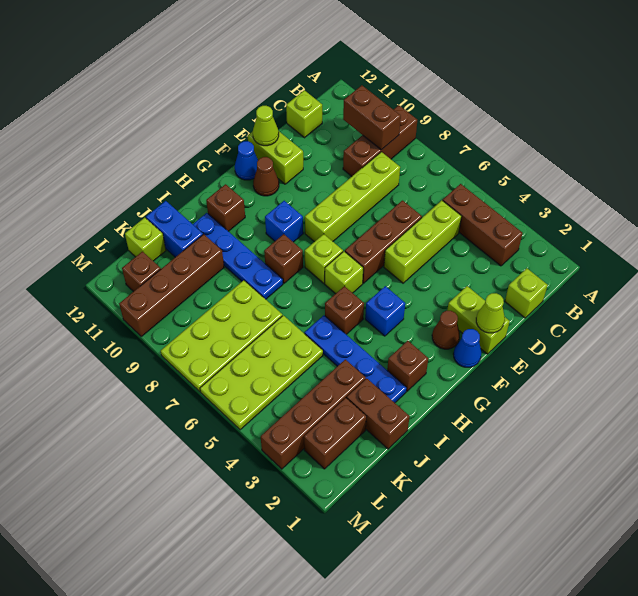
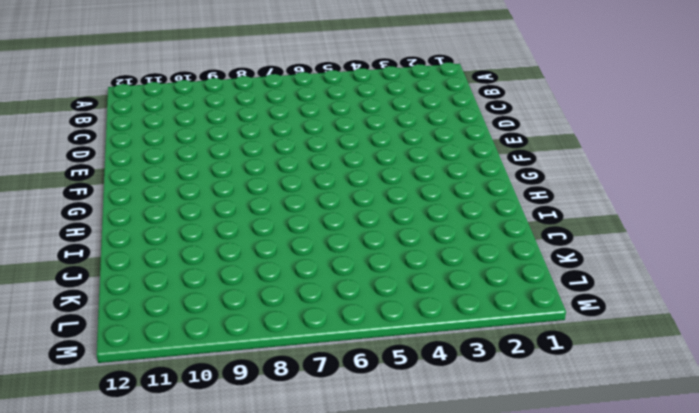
none -> brown 1x3 brick [343,105,417,176]
none -> brown 1x3 brick [443,184,523,266]
none -> lime 1x1 brick [505,268,548,318]
none -> lime 1x3 brick [384,201,462,283]

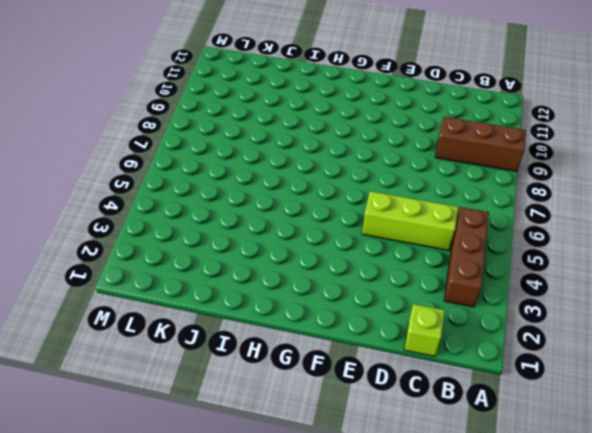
none -> lime 1x4 brick [305,152,400,242]
none -> lime 1x1 brick [286,90,322,138]
none -> brown 1x3 brick [345,201,422,283]
none -> lime 1x2 brick [447,286,510,354]

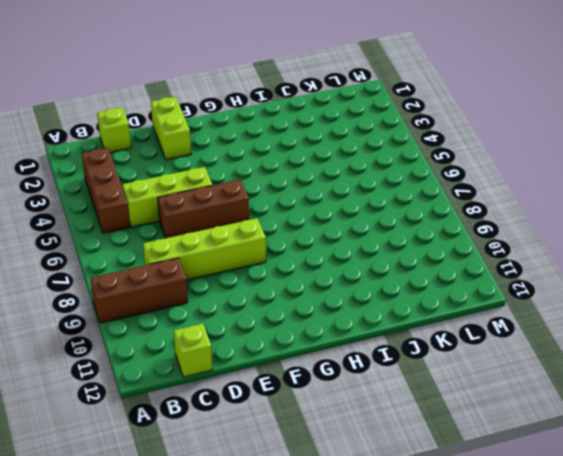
none -> lime 1x2 brick [248,131,303,184]
none -> blue 1x1 cone [453,329,481,367]
none -> brown 1x1 cone [432,311,460,349]
none -> brown 1x1 cone [253,157,279,196]

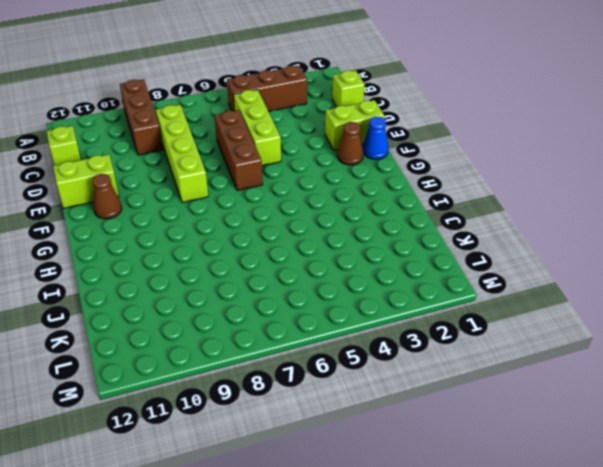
none -> blue 1x1 cone [235,141,258,180]
none -> blue 1x1 brick [365,286,405,336]
none -> lime 1x1 brick [325,251,363,294]
none -> lime 1x1 brick [305,234,343,283]

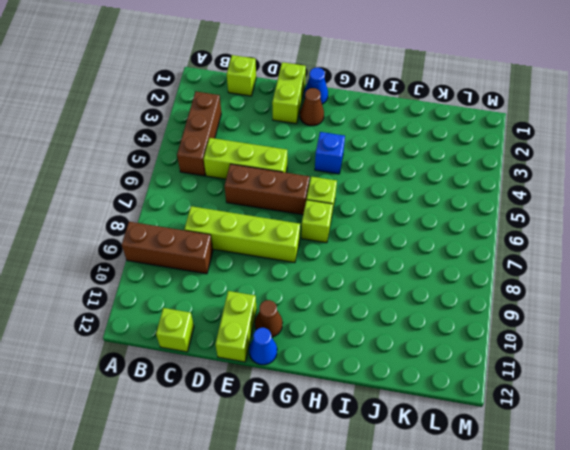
none -> blue 1x1 brick [265,201,303,242]
none -> brown 1x1 brick [387,341,428,391]
none -> brown 1x1 brick [325,286,364,334]
none -> brown 1x1 brick [264,234,303,283]

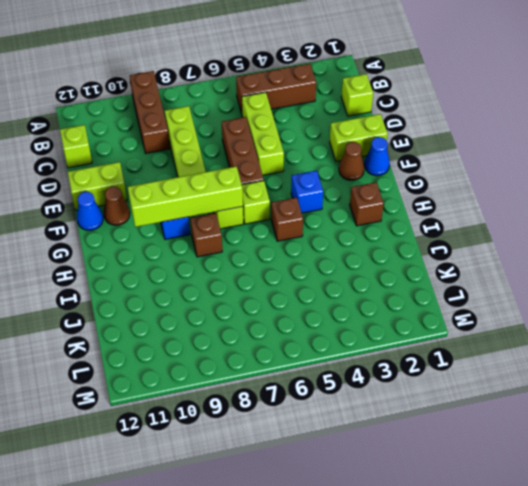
lime 1x4 brick [128,166,243,227] -> none
none -> brown 1x1 brick [206,184,245,231]
none -> blue 1x4 plate [305,315,407,403]
none -> blue 1x4 plate [193,213,283,299]
none -> brown 1x2 brick [347,379,410,449]

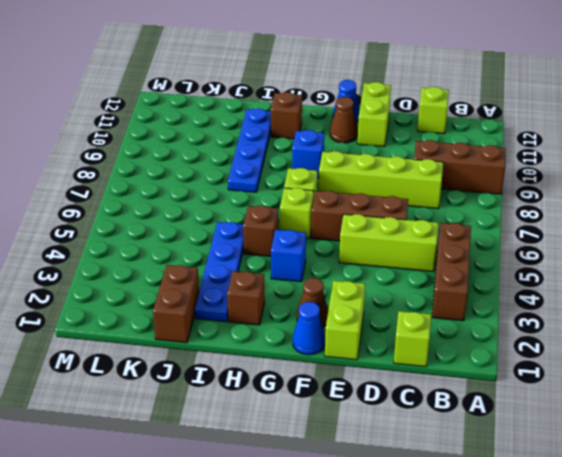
none -> brown 1x1 brick [264,234,303,283]
none -> brown 1x4 brick [261,359,366,469]
none -> lime 2x4 plate [200,315,323,430]
none -> lime 2x4 plate [161,280,282,392]

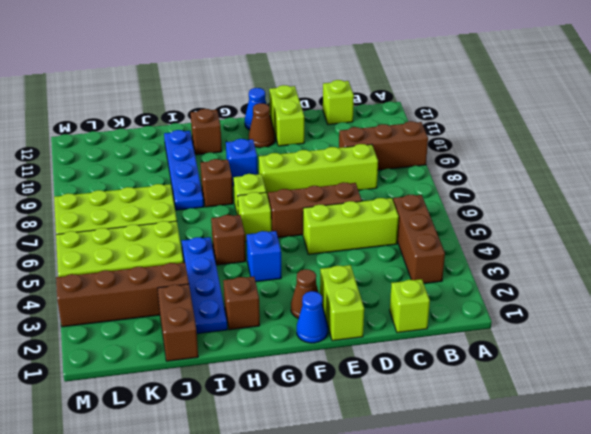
none -> brown 1x4 brick [119,234,224,336]
none -> blue 1x2 brick [146,201,203,257]
none -> brown 1x2 brick [304,398,367,469]
none -> lime 1x1 brick [125,218,166,261]

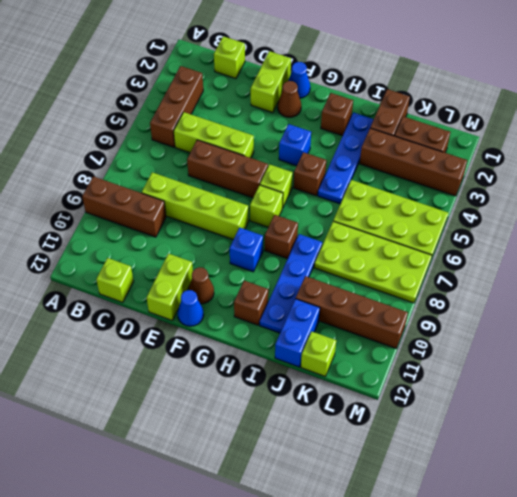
none -> brown 1x1 brick [122,252,161,292]
none -> brown 1x2 brick [343,85,401,150]
none -> lime 1x1 cone [476,293,505,333]
none -> lime 1x1 cone [253,106,279,146]

